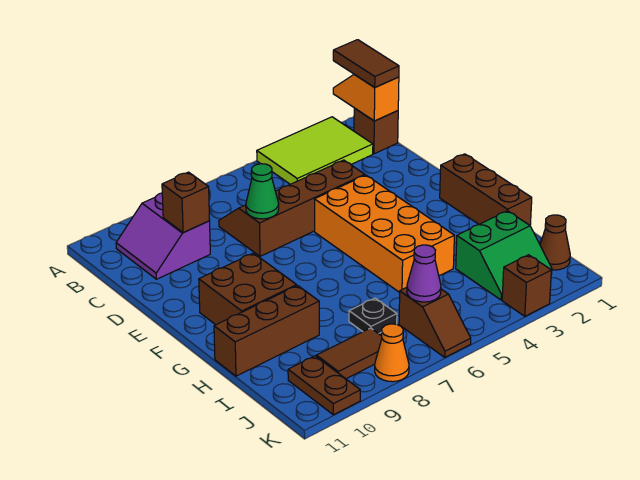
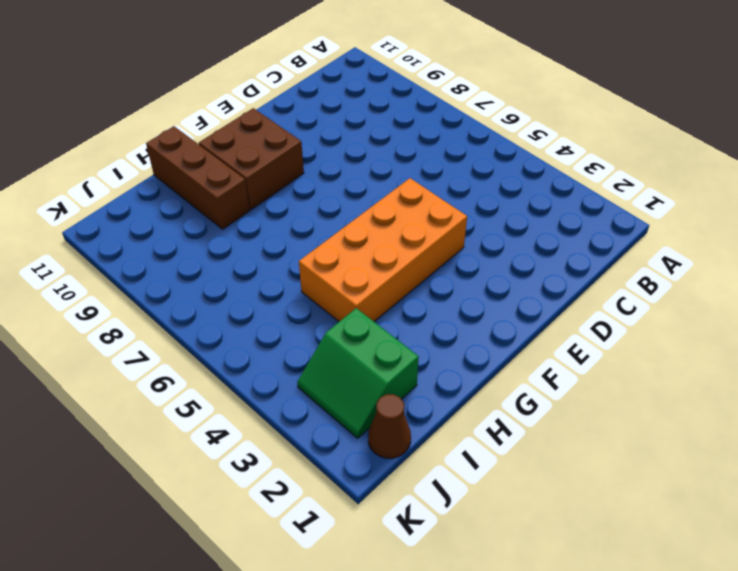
none -> lime 2x3 tile [257,117,373,184]
none -> brown 1x1 brick [354,108,398,154]
none -> purple 2x2 slope [116,193,210,279]

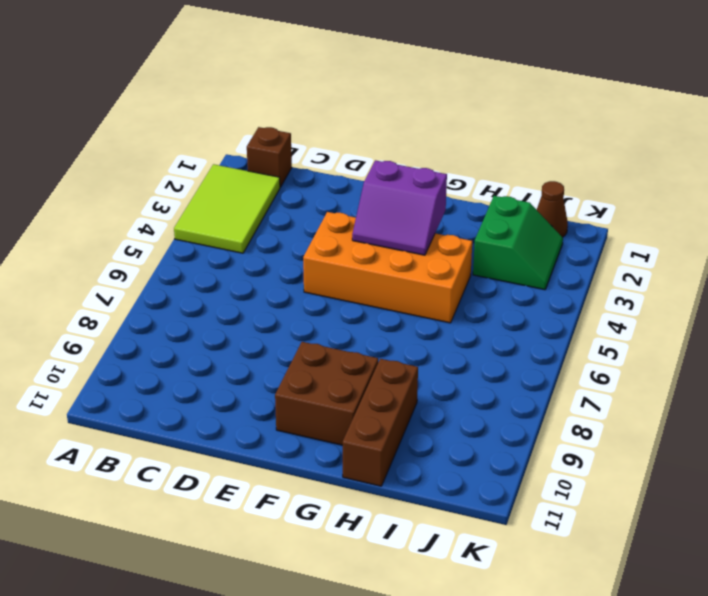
purple 2x2 slope [352,160,447,255] -> purple 2x2 slope moved to [116,193,210,279]
none -> brown 2x4 slope [219,160,365,256]
none -> brown 1x3 brick [440,154,532,225]
none -> black 1x1 plate [349,298,397,334]

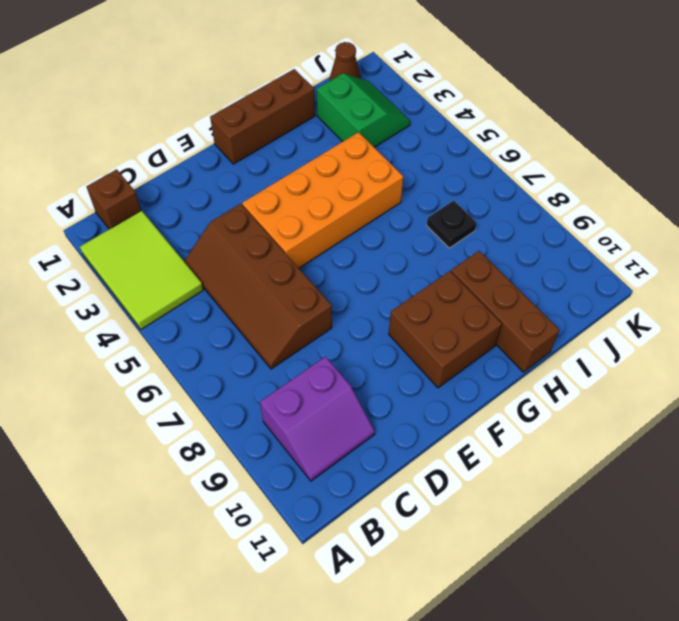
none -> brown 1x2 slope [399,288,471,357]
none -> brown 1x2 tile [316,328,382,379]
none -> brown 1x2 plate [288,356,360,415]

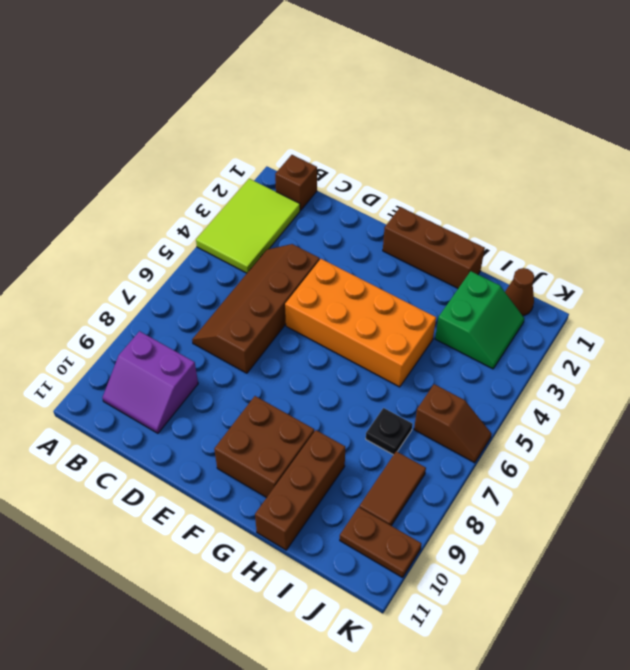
none -> brown 1x1 brick [502,255,551,316]
none -> orange 1x1 cone [375,324,409,382]
none -> orange 1x2 slope [333,75,399,121]

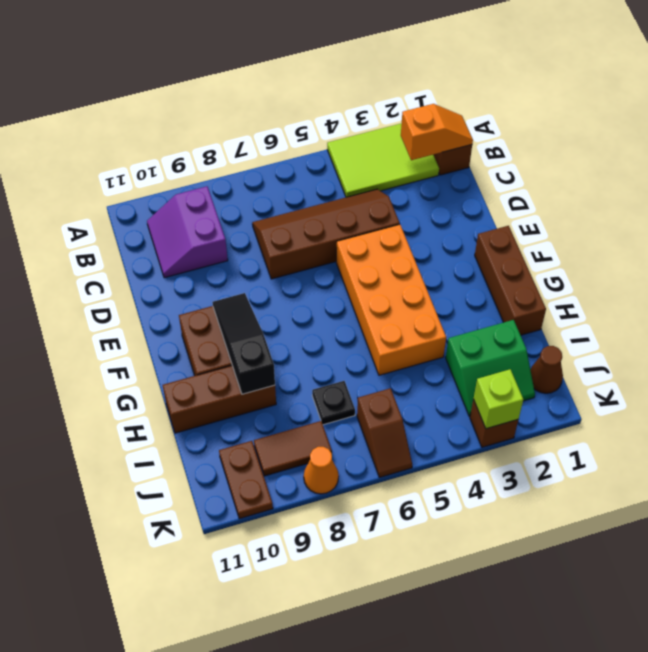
orange 1x2 slope [401,104,473,160] -> orange 1x2 slope turned to [333,75,399,121]
black 1x3 slope [213,293,275,394] -> none
lime 1x1 brick [474,369,523,429] -> none
none -> brown 1x1 brick [162,172,210,233]
none -> green 1x1 cone [246,164,279,219]
none -> purple 1x1 cone [407,245,441,302]

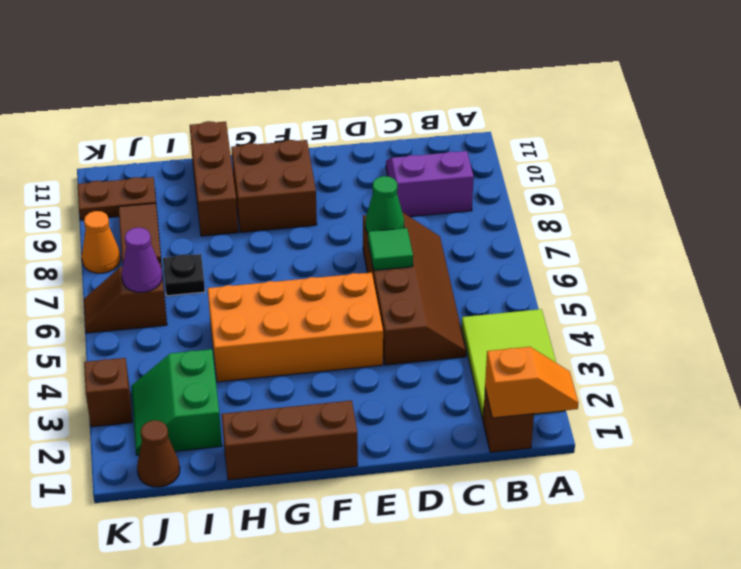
green 1x1 tile [368,228,413,270] -> none
none -> brown 1x1 brick [162,172,210,233]
none -> brown 1x2 tile [333,40,399,87]

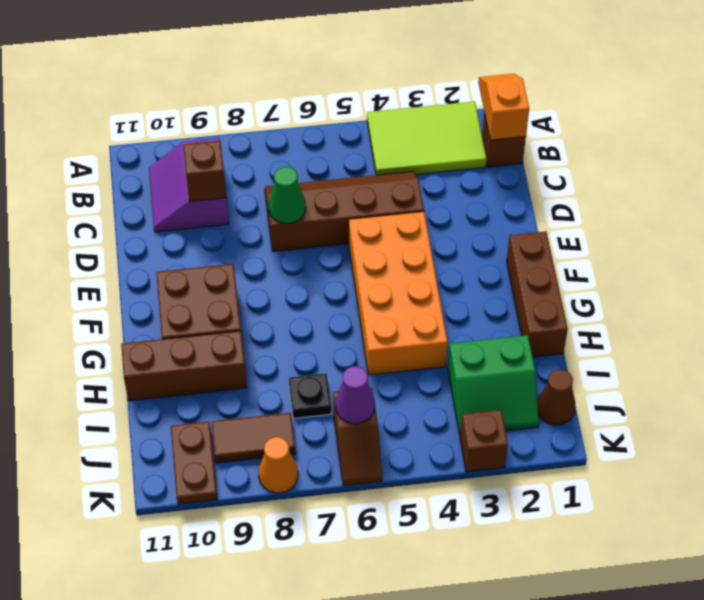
none -> brown 1x2 tile [333,40,399,87]

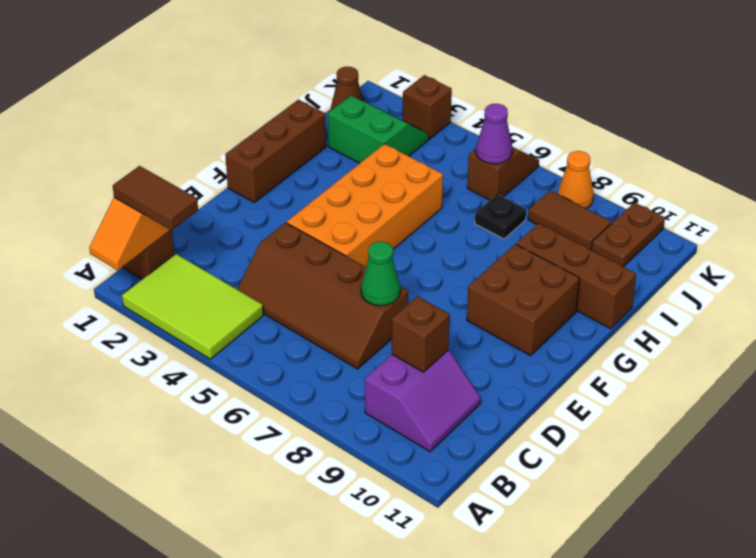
brown 1x2 tile [113,166,198,230] -> brown 1x2 tile turned to [333,40,399,87]

